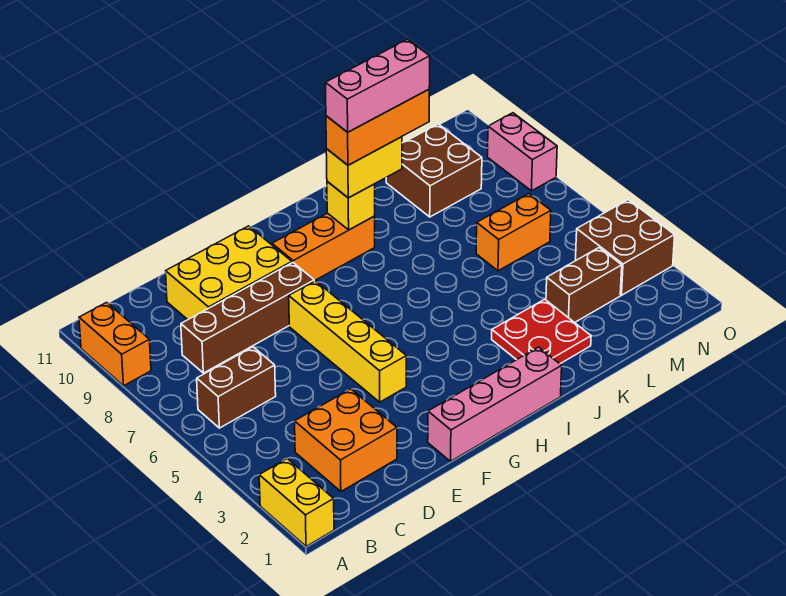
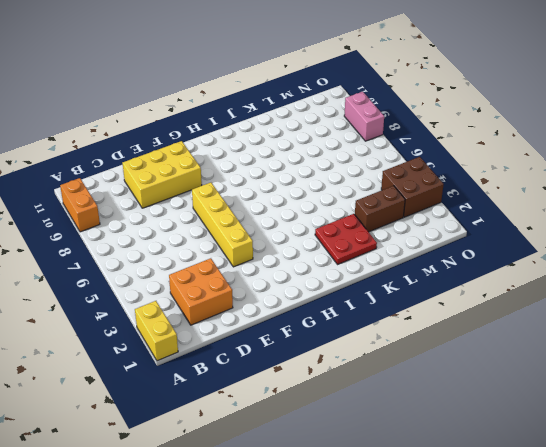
none -> brown 1x2 brick [197,347,276,428]
none -> brown 1x4 brick [181,263,314,373]
none -> pink 1x4 brick [428,347,562,461]

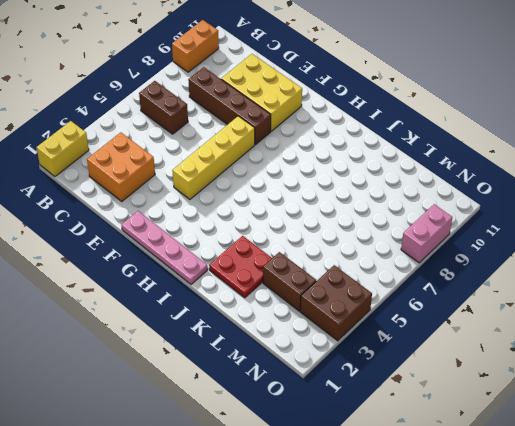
pink 1x4 plate [121,211,208,284] -> pink 1x4 brick [428,347,562,461]
none -> orange 1x3 brick [272,213,375,281]
none -> orange 1x2 brick [476,194,551,271]
none -> brown 2x2 brick [386,124,482,217]

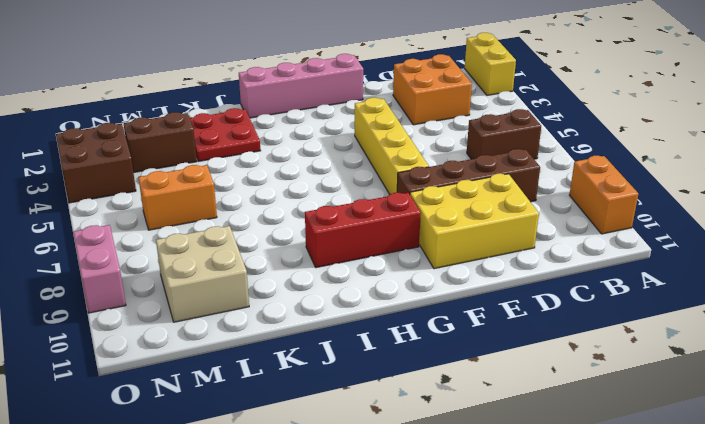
red 1x3 brick [305,193,421,268] -> orange 1x3 brick [272,213,375,281]
tan 2x2 brick [156,226,249,322] -> brown 2x2 brick [386,124,482,217]
none -> yellow 1x1 brick [327,181,375,230]
none -> yellow 1x2 brick [326,137,402,198]
none -> orange 1x3 brick [326,90,429,165]

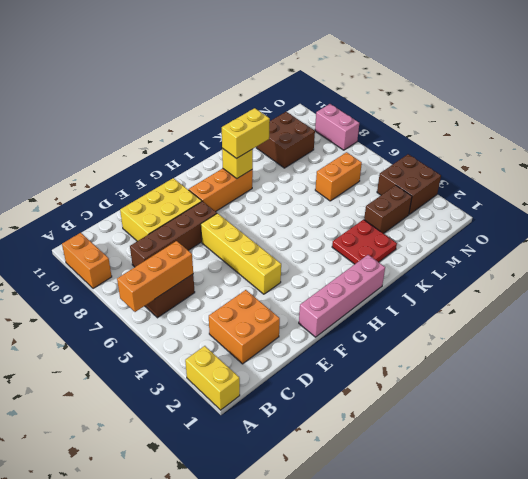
orange 1x3 brick [117,241,193,312] -> orange 1x3 brick moved to [326,90,429,165]
none -> pink 1x3 brick [326,39,430,132]

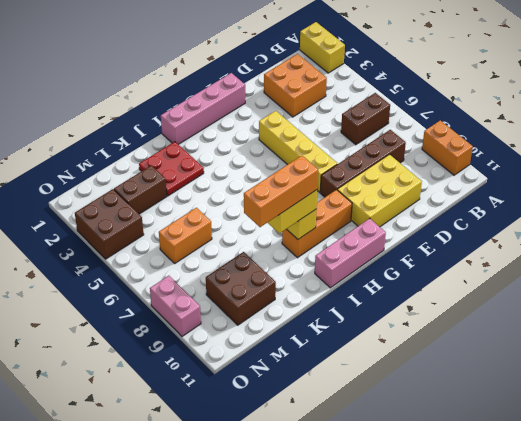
pink 1x3 brick [315,218,386,288] -> pink 1x3 brick moved to [326,39,430,132]

